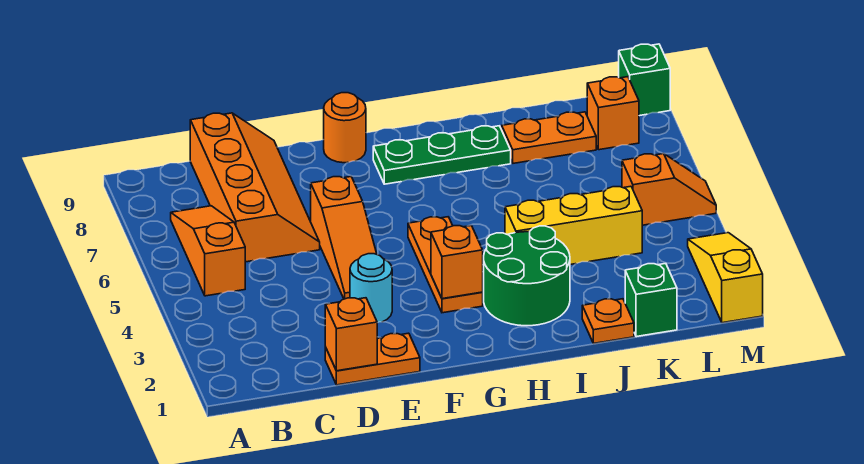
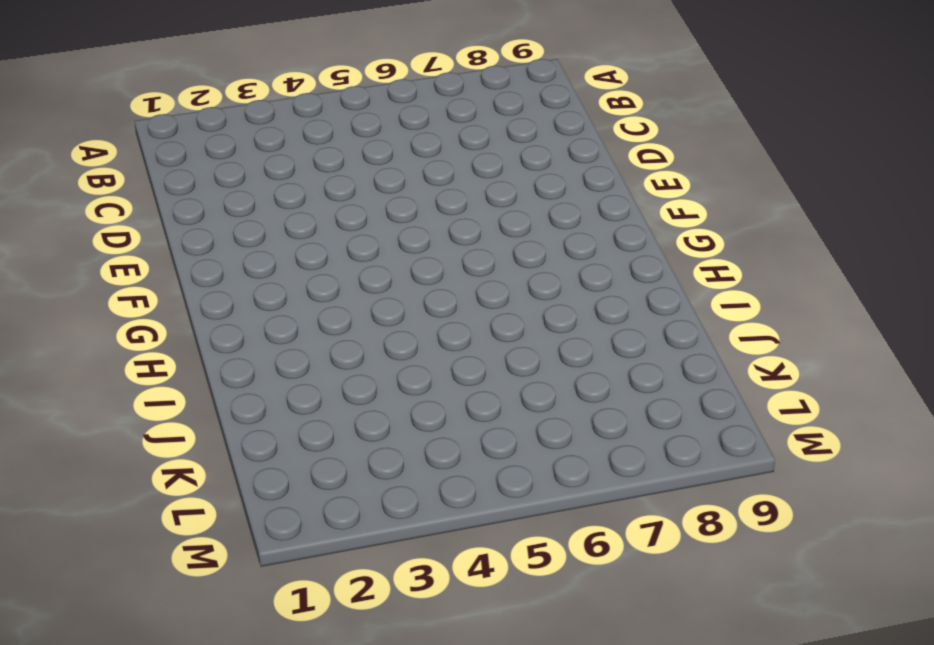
none -> orange 1x3 slope [171,206,245,296]
none -> orange 2x4 slope [190,113,320,262]
none -> orange 1x2 plate [325,333,420,385]

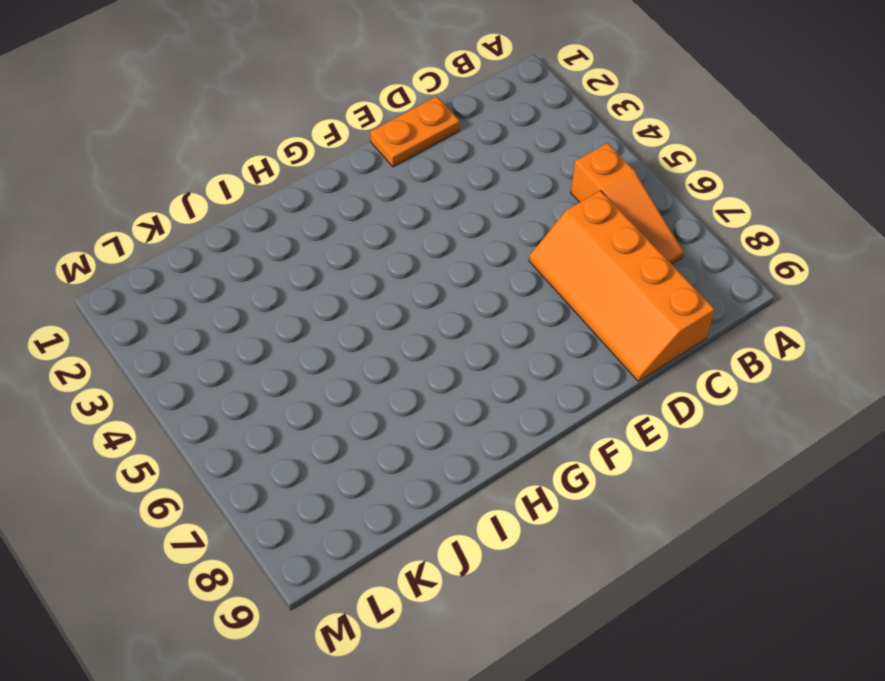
none -> cyan 1x1 round brick [350,254,392,323]
none -> orange 1x3 slope [311,177,377,299]
none -> orange 1x1 round brick [324,93,366,163]

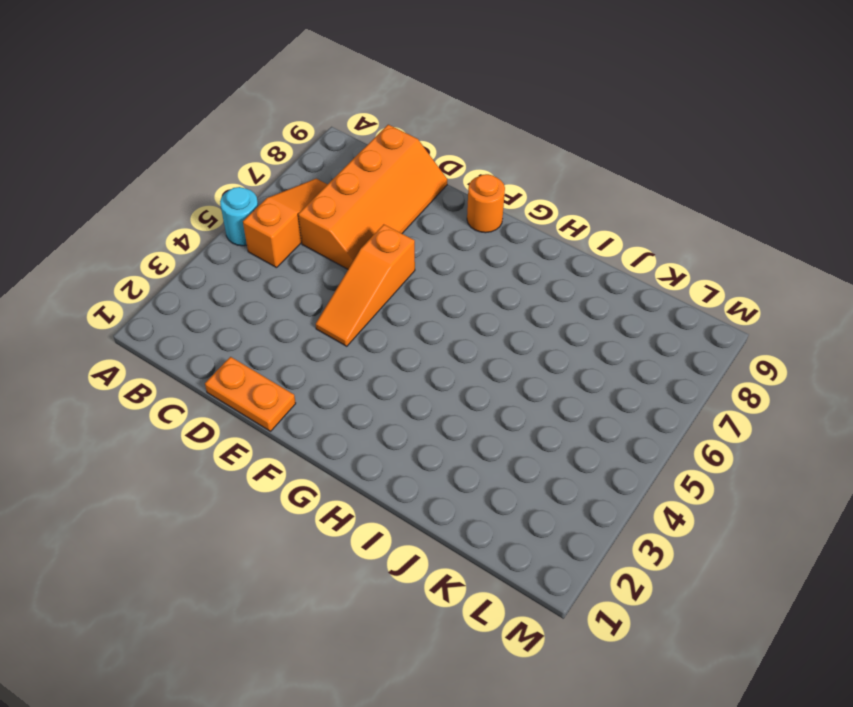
cyan 1x1 round brick [220,187,258,246] -> cyan 1x1 round brick moved to [350,254,392,323]
none -> orange 1x3 plate [408,217,483,313]
none -> green 1x3 plate [373,126,511,184]
none -> green 2x2 round brick [484,226,570,326]

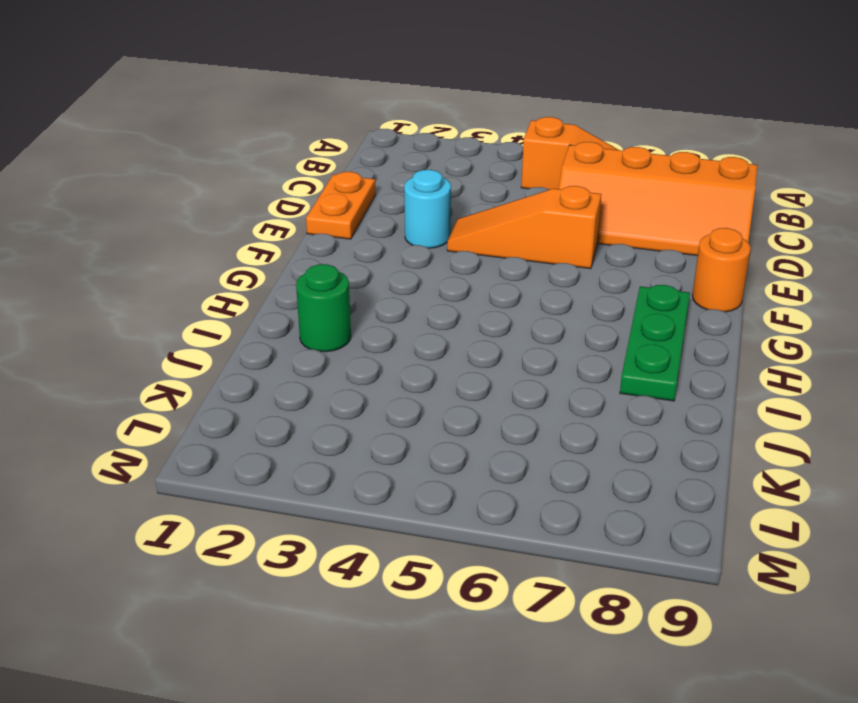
green 1x1 round brick [296,264,351,352] -> green 2x2 round brick [484,226,570,326]
none -> orange 1x3 plate [408,217,483,313]
none -> yellow 1x3 brick [505,186,642,265]
none -> orange 1x1 plate [582,299,634,343]

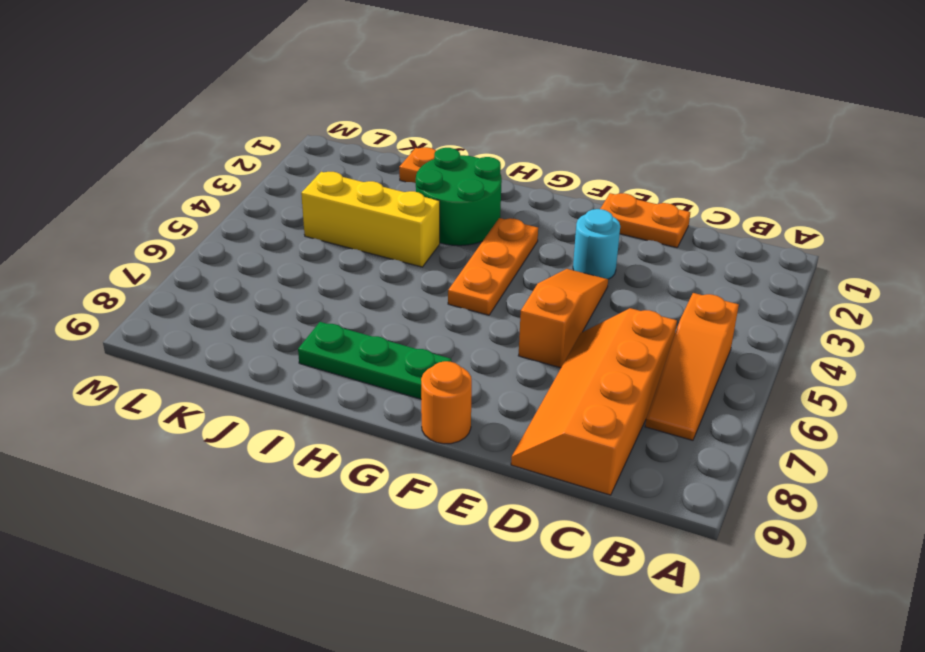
none -> orange 1x2 plate [502,112,596,163]
none -> green 1x1 brick [625,264,677,337]
none -> orange 1x2 slope [622,154,716,225]

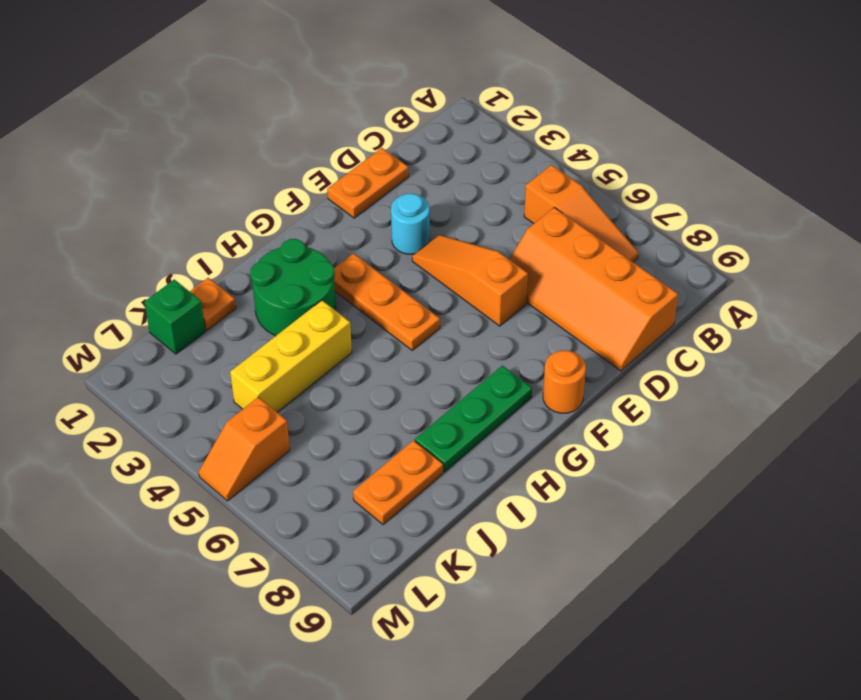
none -> orange 1x1 brick [587,77,639,150]
none -> yellow 1x3 slope [688,233,763,323]
none -> green 1x1 brick [619,44,670,116]

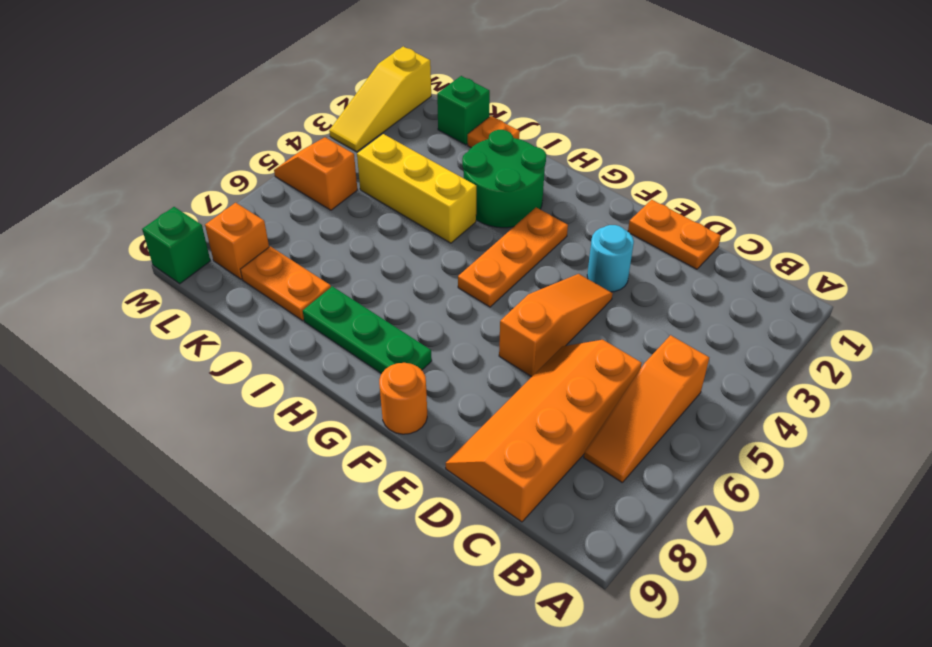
none -> orange 1x1 brick [325,298,377,371]
none -> orange 1x1 brick [431,226,483,299]

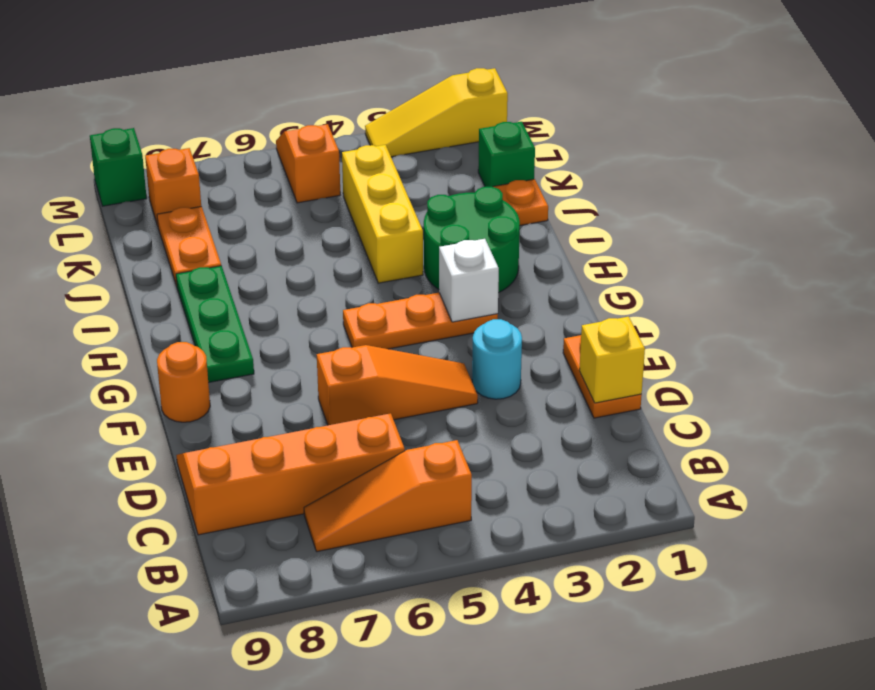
yellow 1x1 brick [579,317,645,403] -> orange 1x1 brick [325,298,377,371]
white 1x1 brick [439,239,499,322] -> orange 1x1 brick [431,226,483,299]

